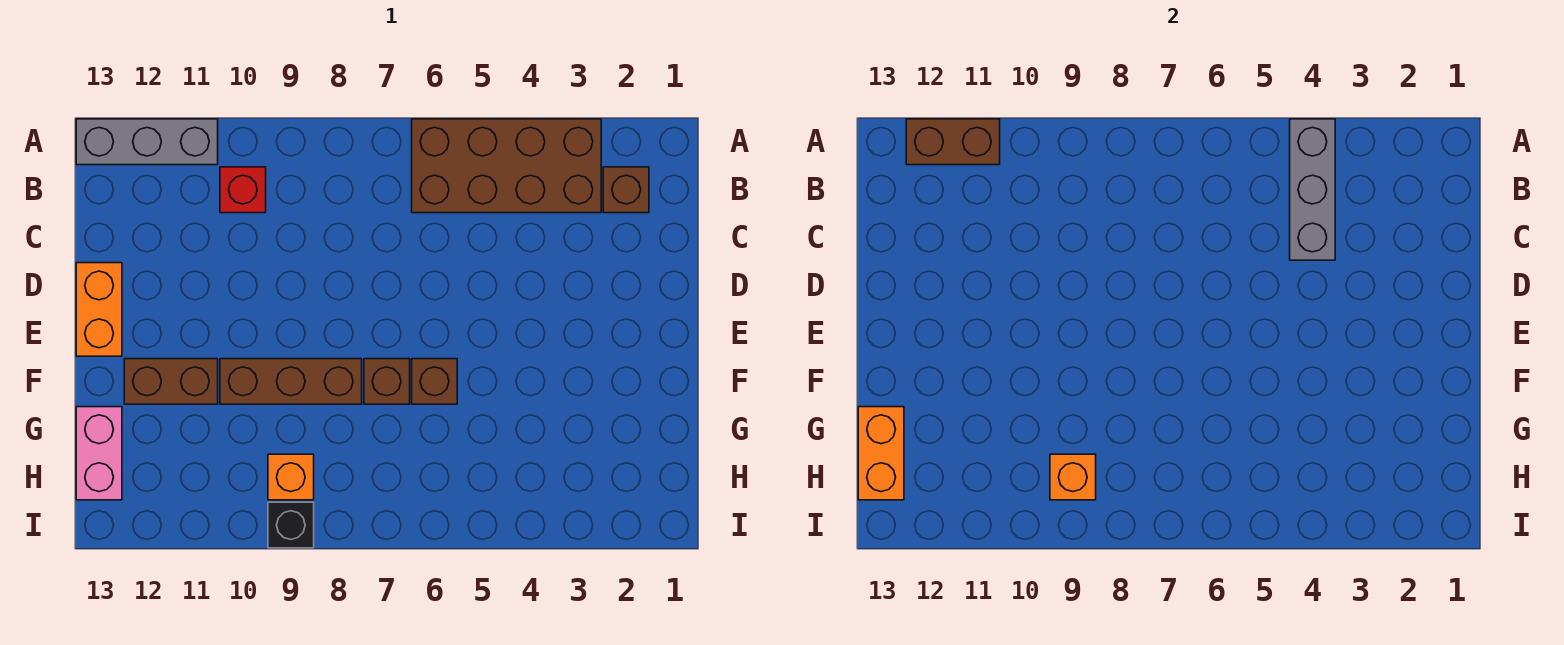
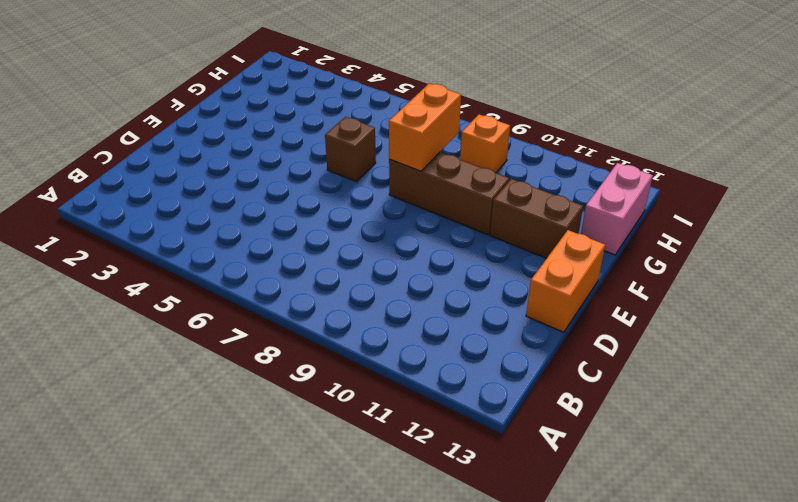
orange 1x2 brick [389,83,461,171] -> orange 1x2 brick moved to [858,407,904,500]
none -> brown 2x4 brick [412,119,601,213]
none -> grey 1x3 brick [76,119,218,165]
none -> brown 1x1 brick [603,167,649,213]

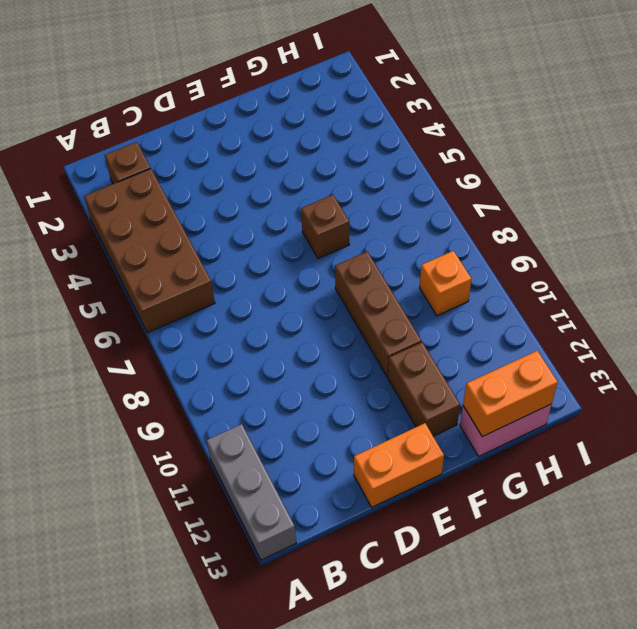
none -> red 1x1 brick [220,167,266,213]
none -> brown 1x1 brick [364,359,410,404]
none -> black 1x1 brick [268,502,314,548]

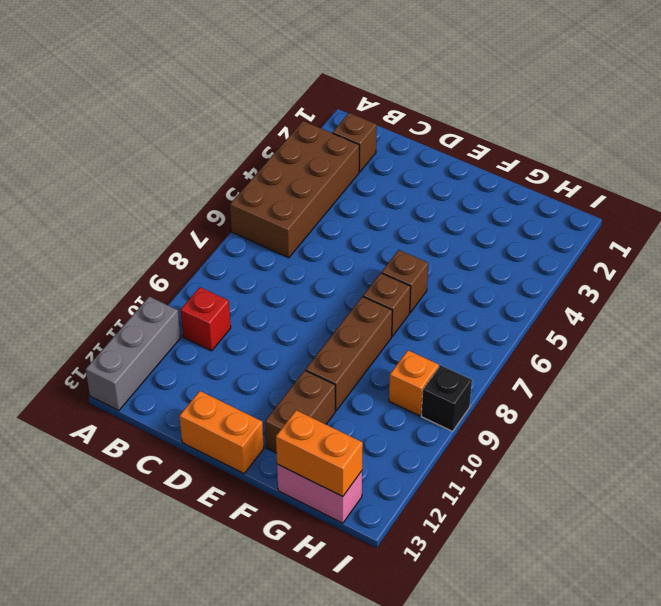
none -> grey 1x3 brick [1290,119,1335,260]
none -> brown 1x2 brick [906,119,1000,165]
none -> orange 1x1 brick [1050,454,1096,500]

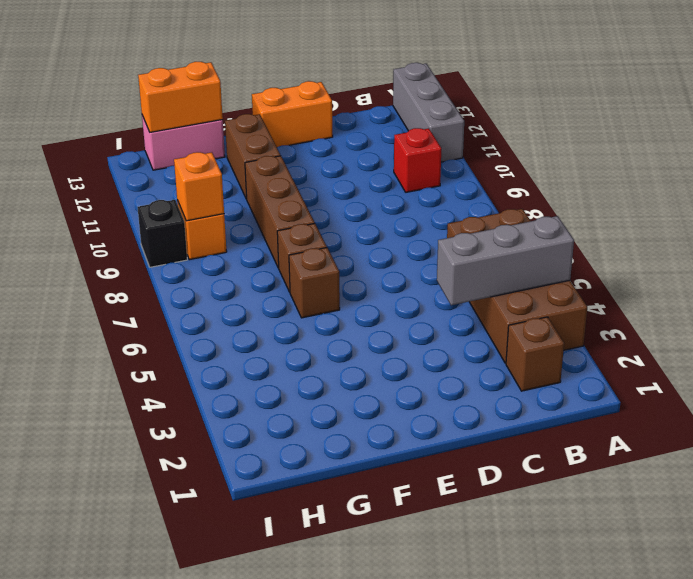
none -> brown 1x2 brick [906,119,1000,165]

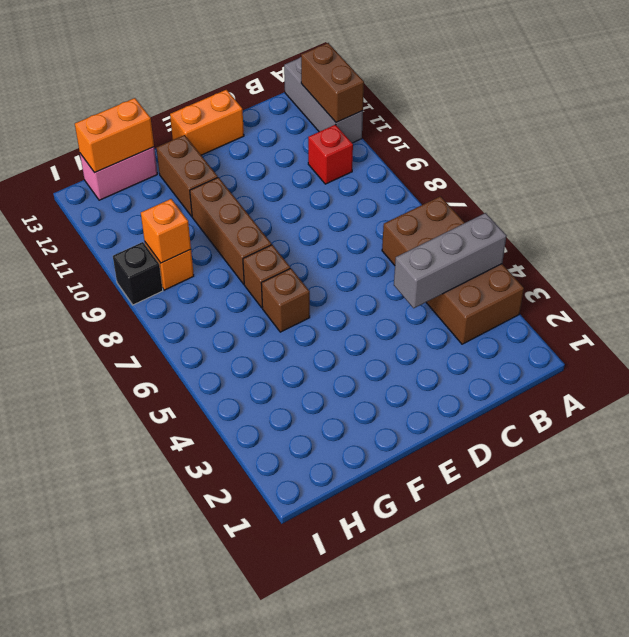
none -> brown 1x1 brick [603,167,649,213]

